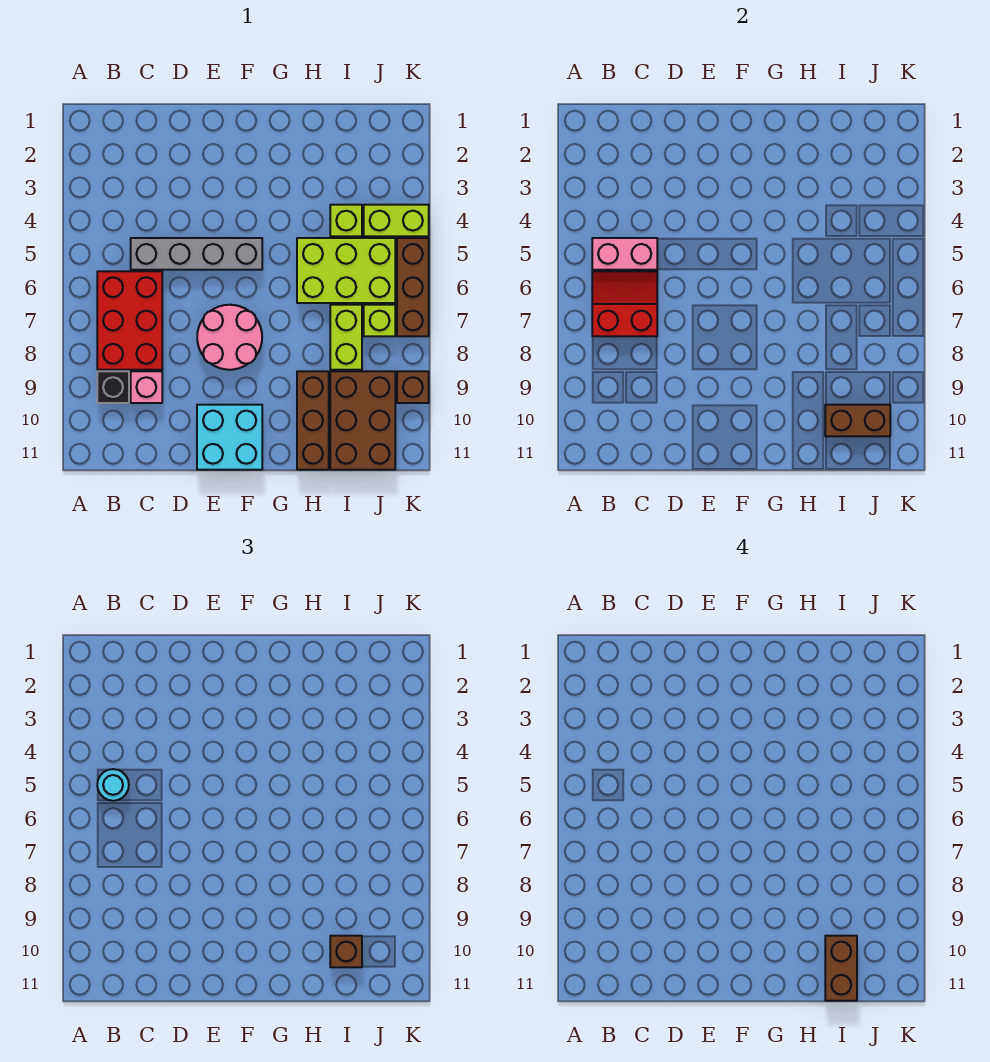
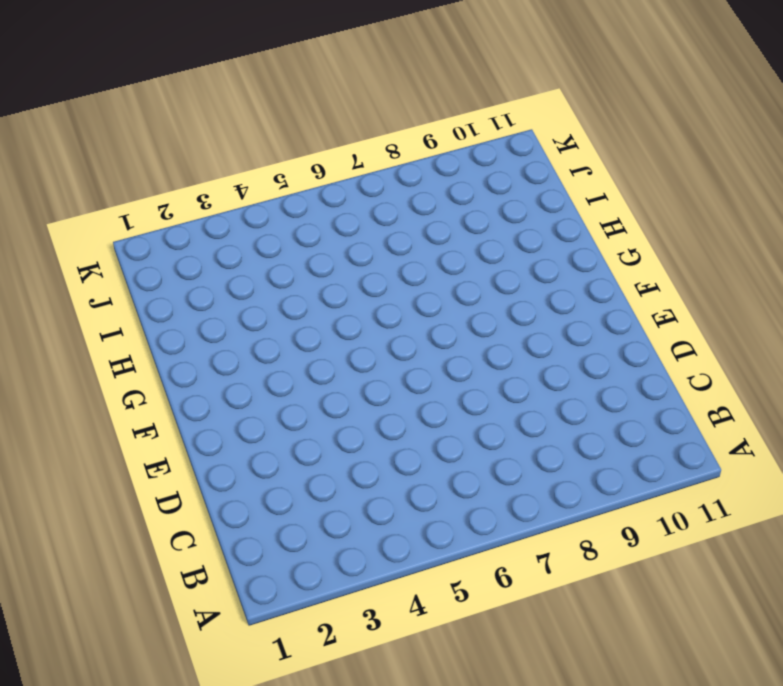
none -> red 2x3 brick [97,271,162,370]
none -> black 1x1 brick [97,371,129,403]
none -> grey 1x4 brick [131,238,262,270]

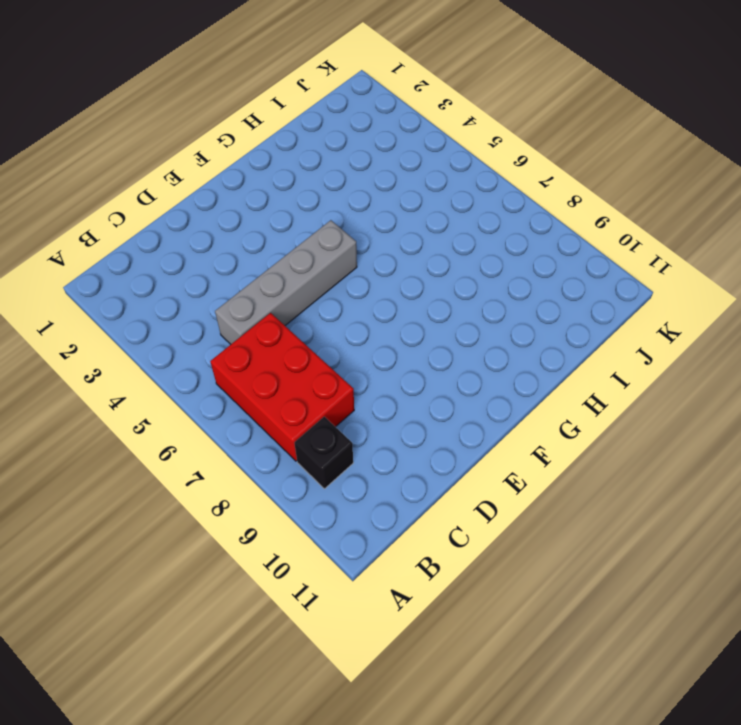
none -> pink 1x1 brick [131,371,162,403]
none -> pink 2x2 round brick [197,305,262,370]
none -> cyan 2x2 brick [197,405,262,470]

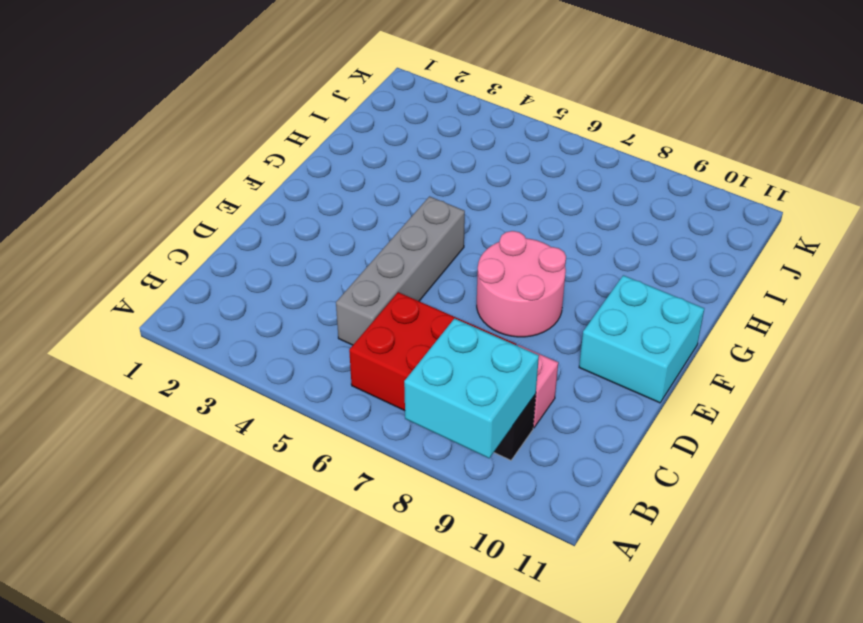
cyan 2x2 brick [404,318,539,458] -> none
none -> lime 2x3 brick [297,238,395,303]
none -> brown 1x3 brick [297,371,329,470]
none -> lime 1x1 brick [330,205,362,236]

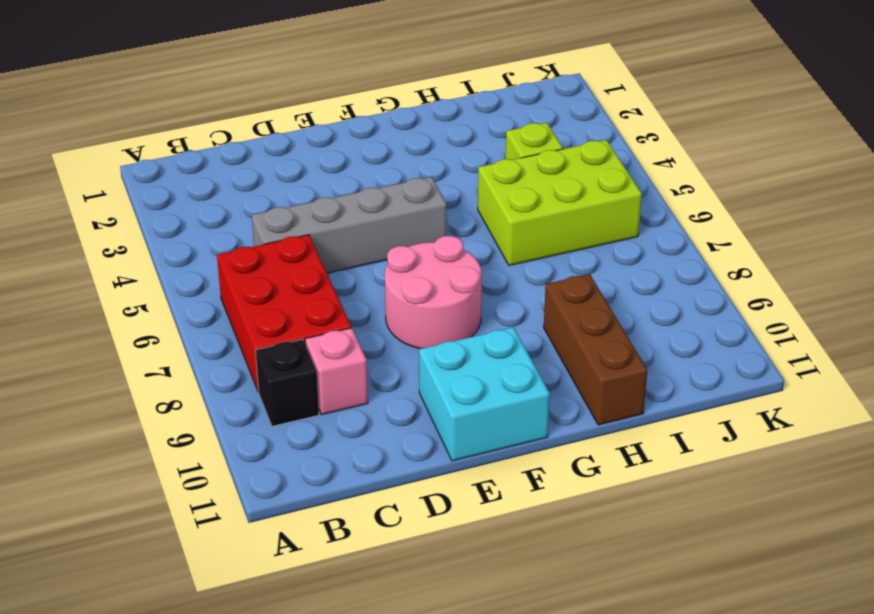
none -> lime 1x2 brick [330,305,362,370]
none -> brown 2x3 brick [330,371,395,470]
none -> lime 1x2 brick [364,205,429,236]

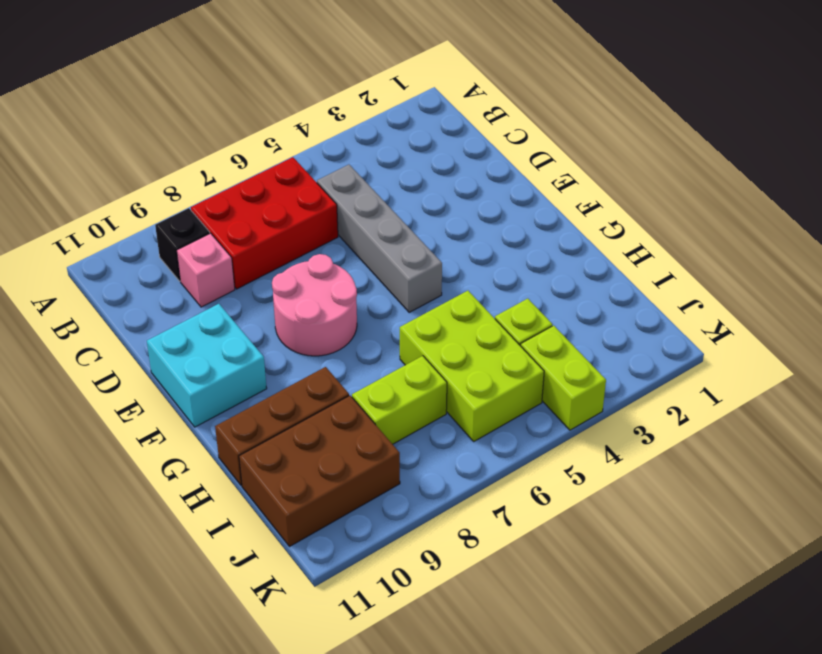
none -> lime 1x1 brick [364,305,395,336]
none -> brown 1x3 brick [397,238,429,336]
none -> brown 1x1 brick [397,371,429,403]

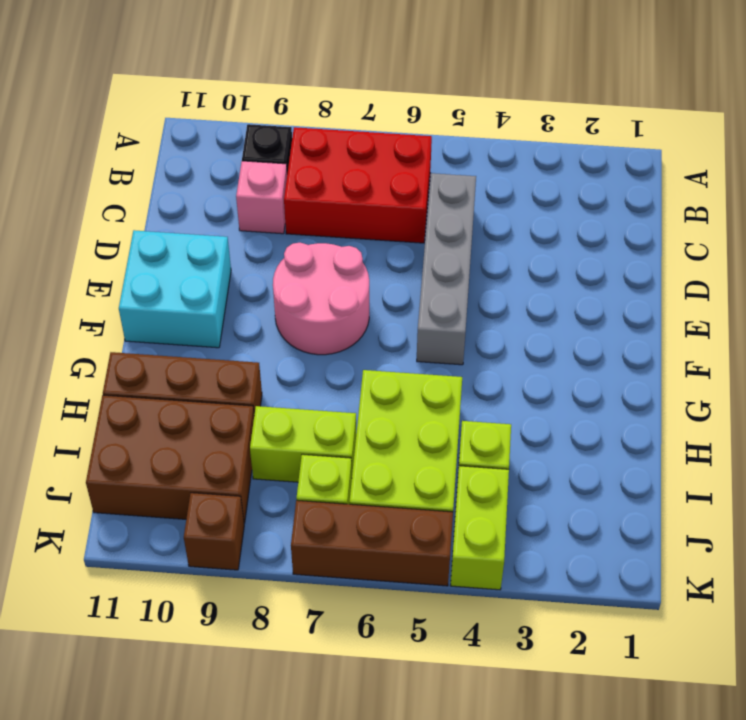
none -> pink 1x2 brick [592,238,657,270]
none -> red 2x2 slope [592,271,657,336]
none -> brown 1x2 brick [825,405,890,436]

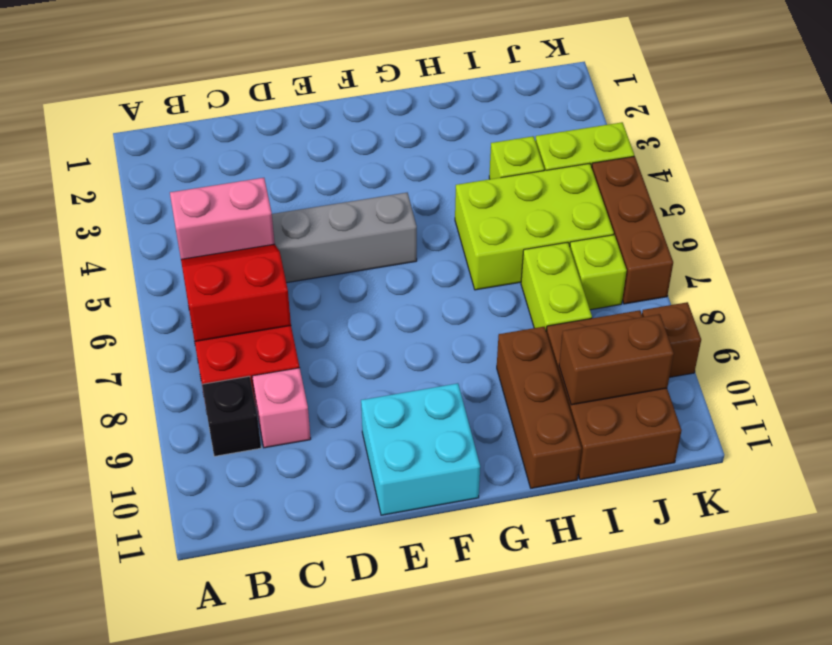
none -> pink 2x2 round brick [197,305,262,370]
none -> cyan 1x1 round brick [97,769,129,801]
none -> brown 1x1 brick [330,936,362,967]

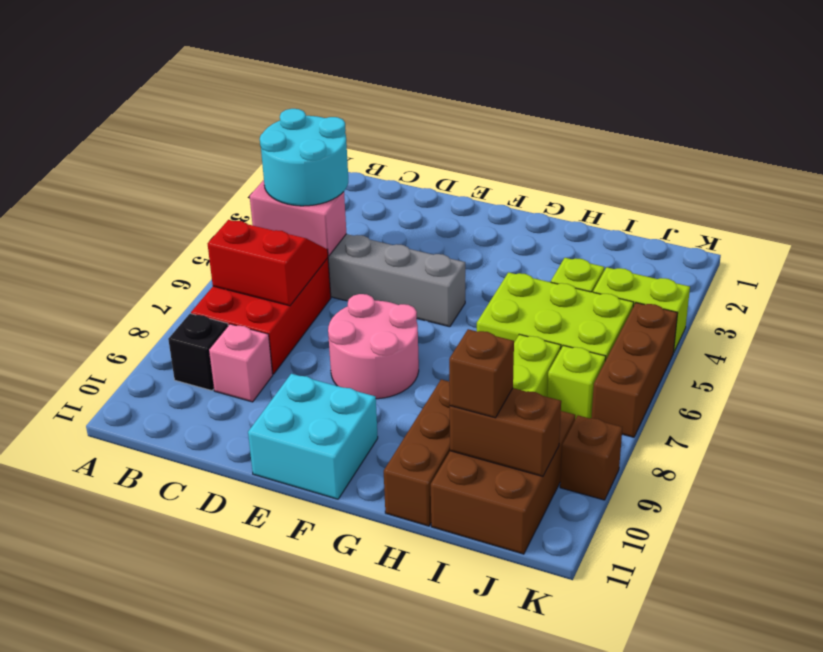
cyan 2x2 round brick [260,109,348,206] -> cyan 1x1 round brick [97,769,129,801]
none -> brown 1x2 brick [825,936,857,1001]

